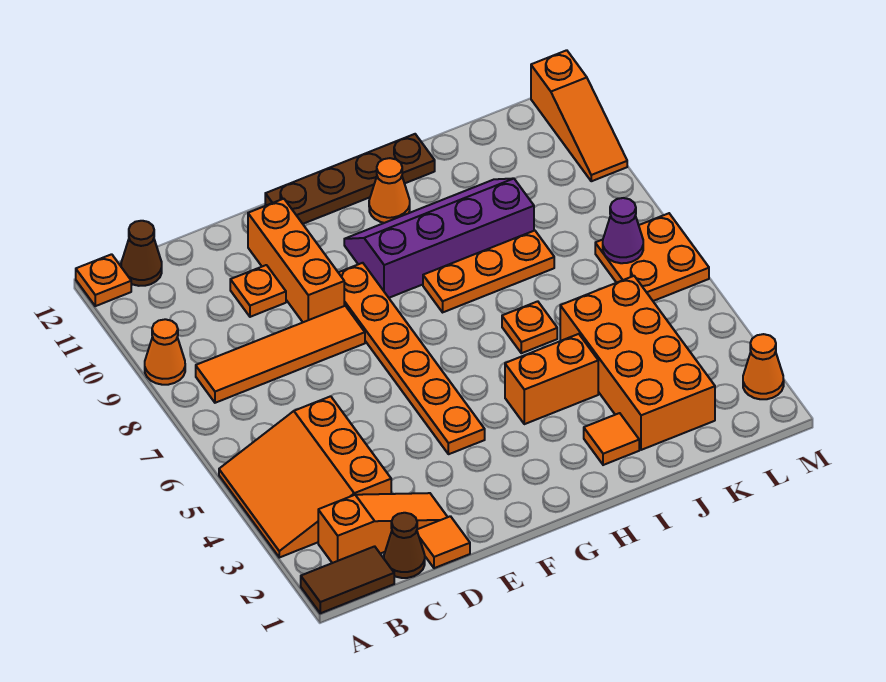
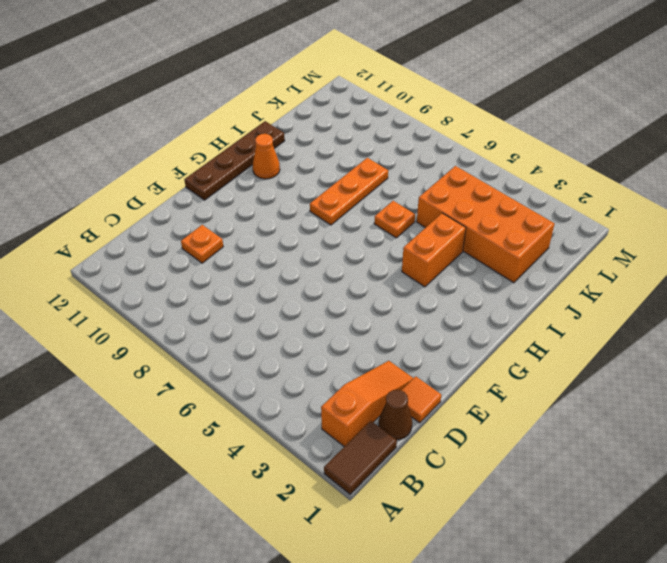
none -> orange 3x3 slope [219,396,391,558]
none -> orange 1x1 cone [145,319,185,385]
none -> orange 1x1 plate [76,254,131,306]

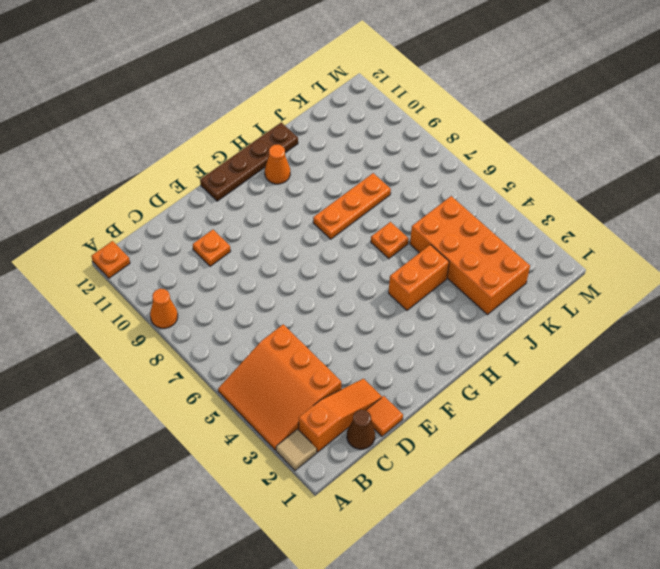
tan 1x1 tile [276,429,317,470] -> none
none -> brown 1x2 tile [301,546,394,613]
none -> orange 1x4 tile [196,306,365,403]
none -> brown 1x1 cone [121,221,162,286]

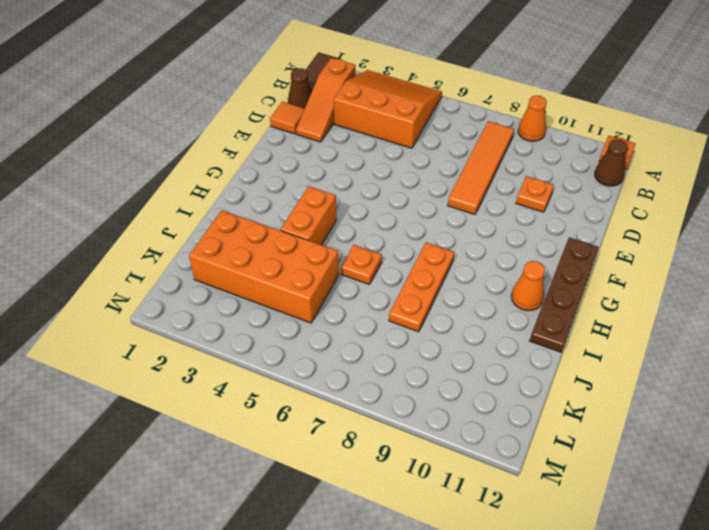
none -> orange 1x3 brick [248,199,344,322]
none -> orange 1x6 plate [338,263,485,454]
none -> purple 2x4 slope [344,178,534,298]

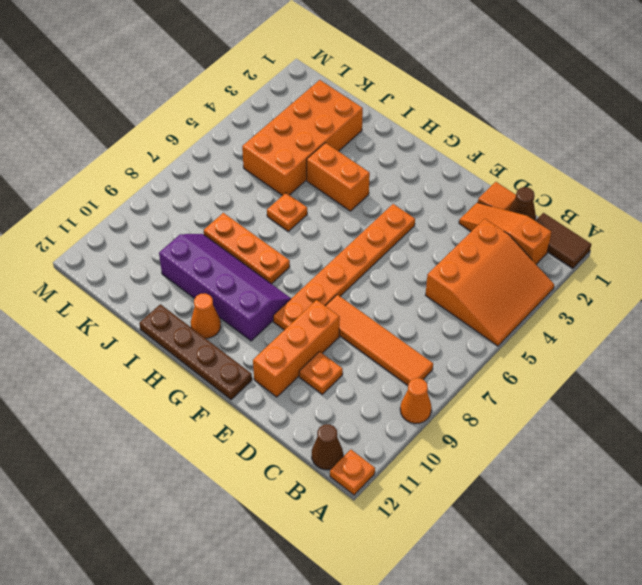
purple 2x4 slope [159,234,291,341] -> purple 2x4 slope turned to [344,178,534,298]
none -> orange 1x1 tile [584,413,639,465]
none -> orange 2x2 plate [595,213,709,301]
none -> orange 1x1 cone [743,334,784,399]

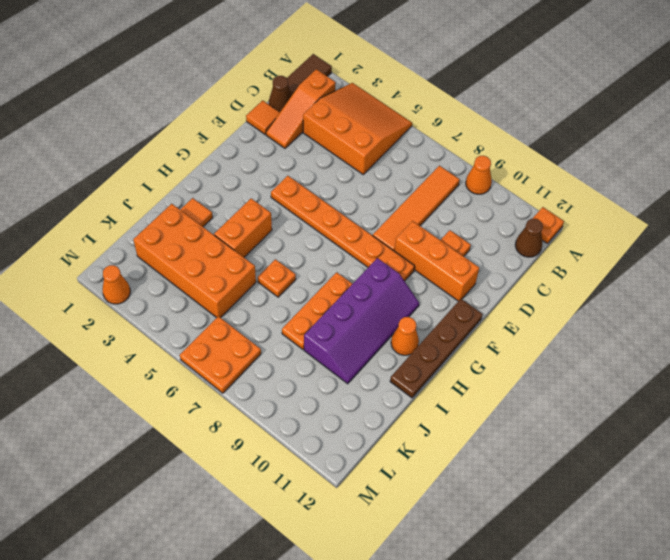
none -> orange 1x3 slope [531,50,627,181]
none -> purple 1x1 cone [603,198,643,263]

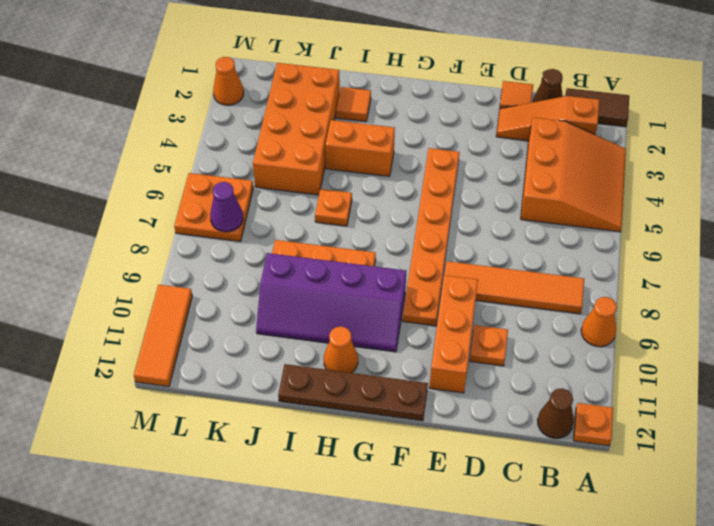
orange 1x3 tile [134,285,192,386] -> orange 1x3 slope [531,50,627,181]

